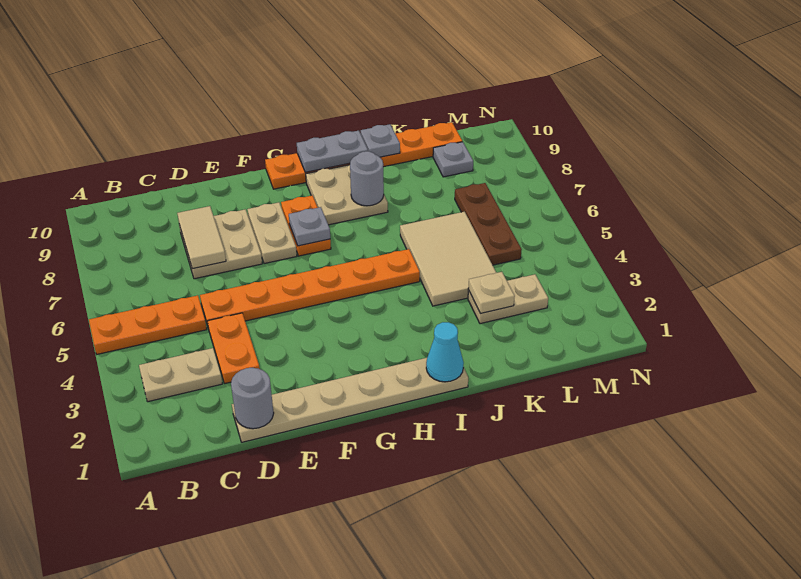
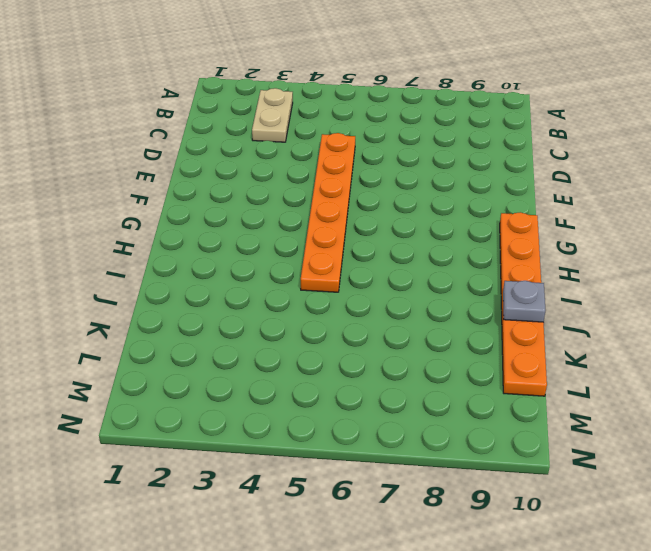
none -> orange 1x3 plate [89,295,207,354]
none -> tan 1x6 plate [232,358,468,442]
none -> orange 1x2 plate [207,313,260,384]

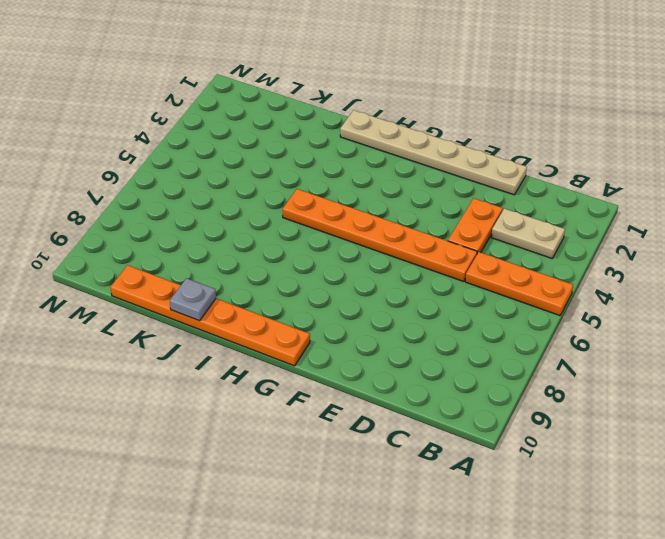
none -> tan 2x2 plate [179,209,262,279]
none -> tan 1x2 plate [247,202,297,264]
none -> orange 1x2 plate [281,196,331,256]

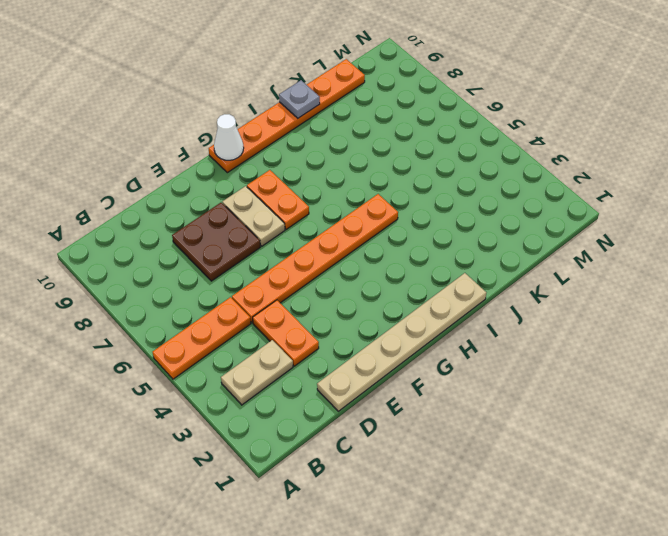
brown 2x2 plate [172,203,260,281] -> tan 2x2 plate [179,209,262,279]
white 1x1 cone [214,114,244,160] -> none
none -> tan 2x2 plate [306,165,388,225]
none -> tan 2x3 tile [400,212,496,306]
none -> tan 1x2 plate [468,274,548,324]

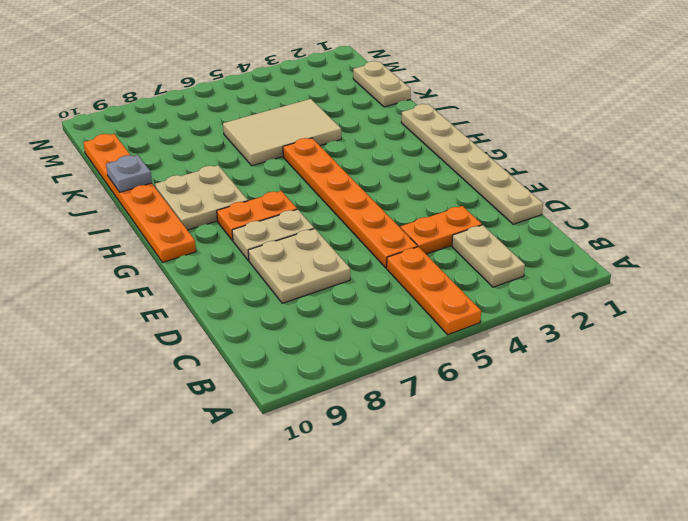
tan 1x2 plate [353,61,411,107] -> tan 1x2 plate moved to [468,274,548,324]
none -> brown 1x3 plate [455,183,522,265]
none -> grey 1x1 plate [433,142,473,177]
none -> grey 1x1 round brick [231,368,274,429]

